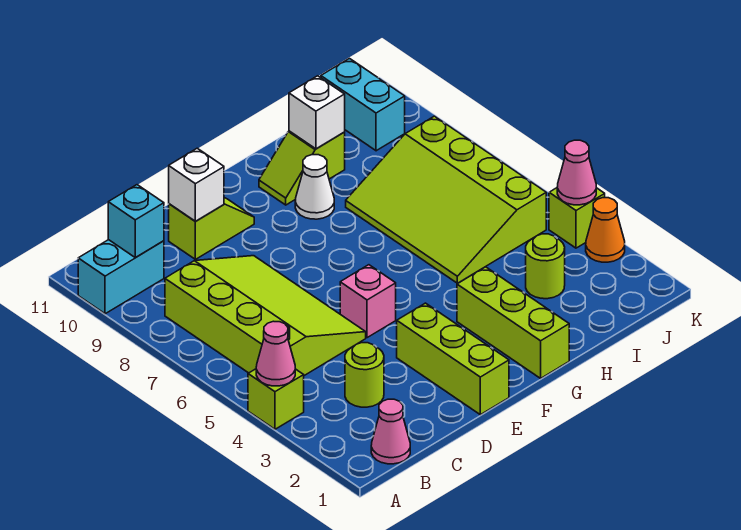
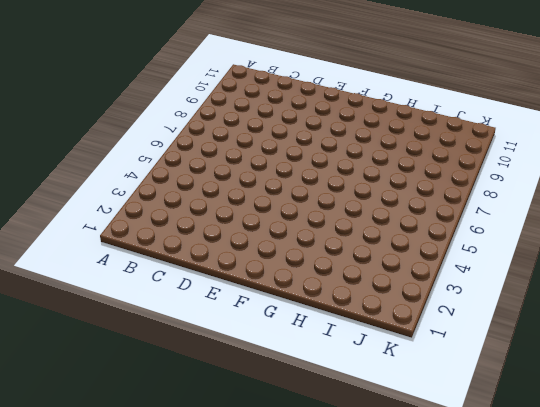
none -> lime 1x1 brick [248,369,304,429]
none -> cyan 1x2 brick [78,240,164,314]
none -> pink 1x1 cone [371,399,410,464]

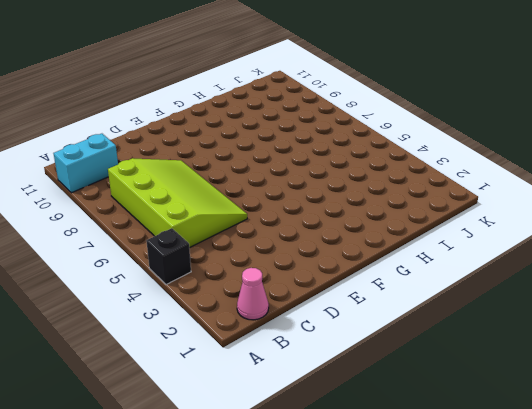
black 1x1 brick [146,228,191,285] -> lime 1x1 brick [248,369,304,429]
none -> lime 1x1 round brick [345,343,384,407]
none -> lime 1x2 slope [169,198,254,259]
none -> lime 1x3 brick [397,303,509,415]

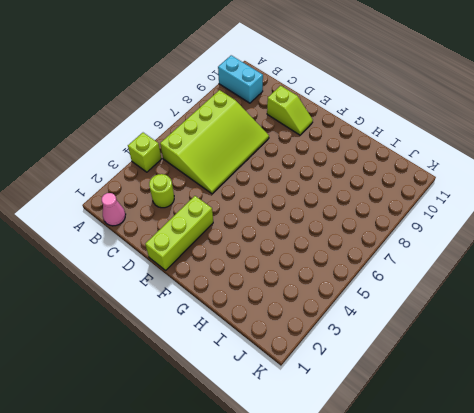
none -> pink 1x1 brick [340,265,396,338]
none -> lime 1x3 brick [457,267,569,378]
none -> white 1x1 cone [295,155,334,219]

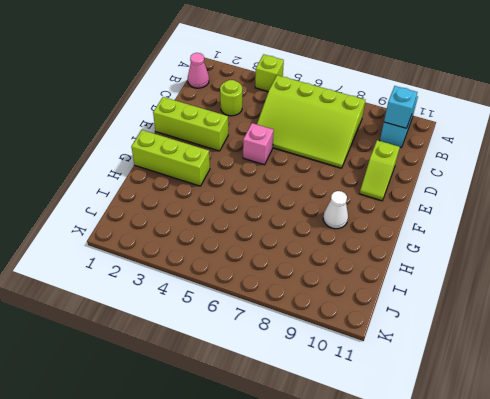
none -> lime 1x2 slope [259,131,345,205]
none -> lime 3x4 slope [346,116,546,283]
none -> lime 1x1 round brick [526,234,565,299]

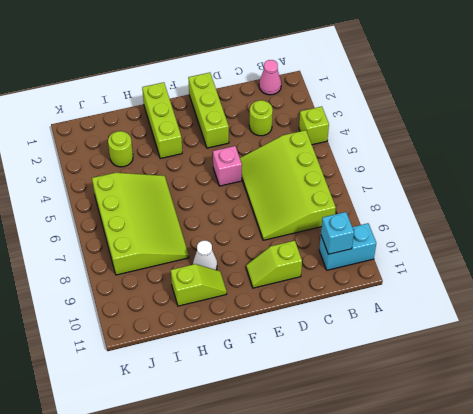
none -> cyan 1x2 brick [321,59,405,151]
none -> orange 1x1 cone [586,198,625,262]
none -> lime 1x1 brick [549,188,605,248]

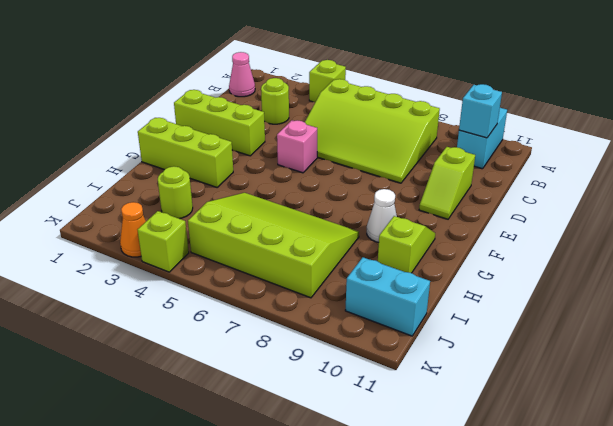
none -> pink 1x1 cone [256,321,295,386]
none -> white 1x1 brick [169,148,224,221]
none -> white 1x1 brick [289,76,345,149]

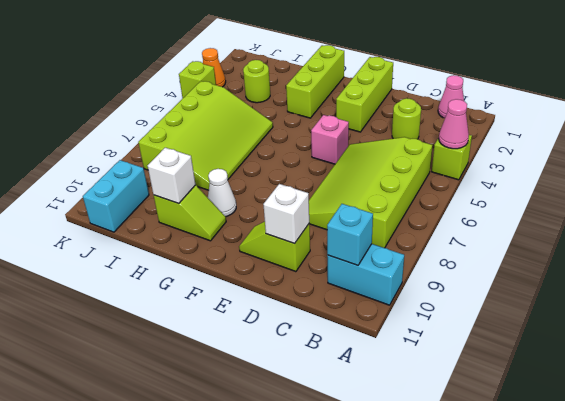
none -> pink 1x1 cone [557,140,596,205]

